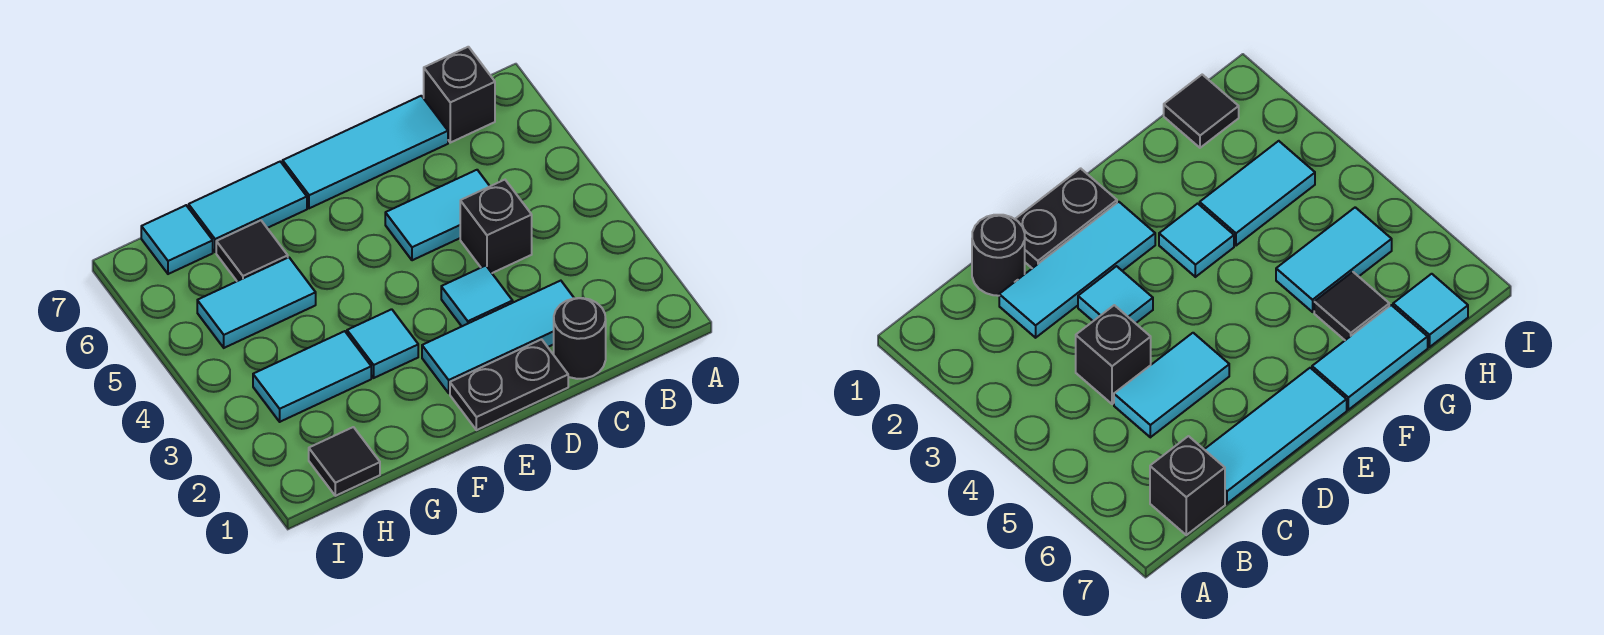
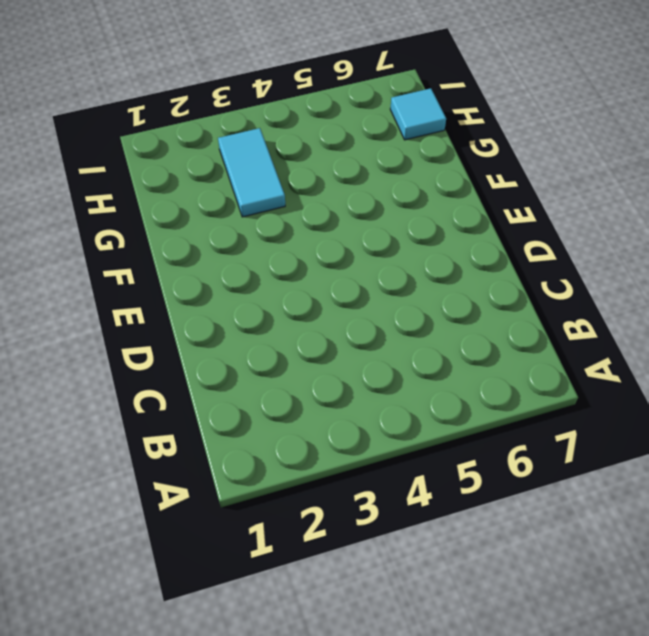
none -> black 1x1 brick [424,47,495,143]
none -> black 1x1 round brick [554,298,606,379]
none -> cyan 1x3 tile [422,281,574,393]

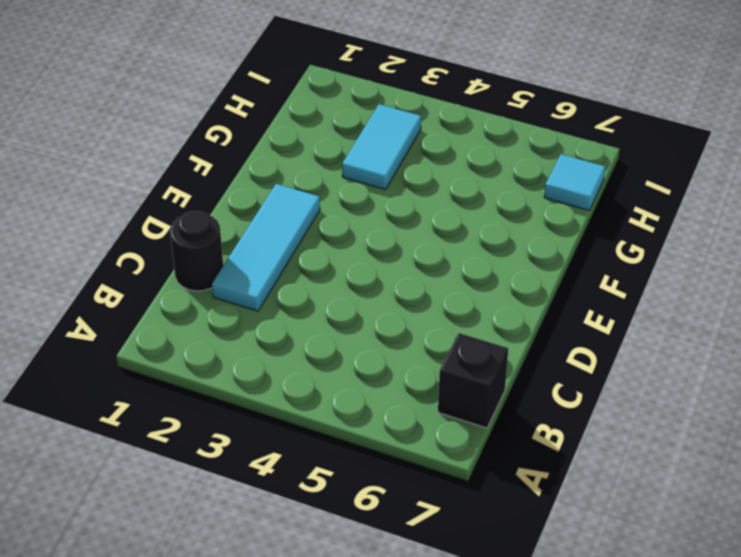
none -> black 1x1 brick [460,180,532,273]
none -> cyan 1x2 tile [385,170,490,260]
none -> cyan 1x3 tile [283,96,448,208]

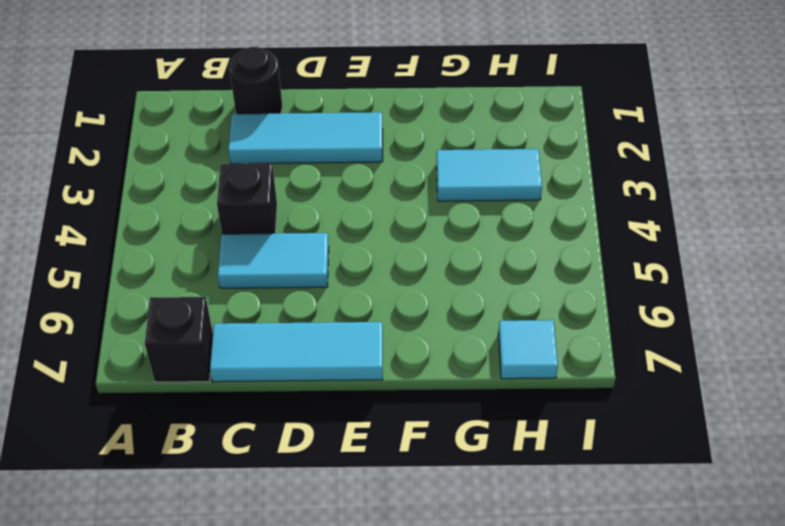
none -> black 1x2 plate [450,339,568,430]
none -> cyan 1x1 tile [441,266,513,326]
none -> cyan 1x1 tile [347,309,418,378]

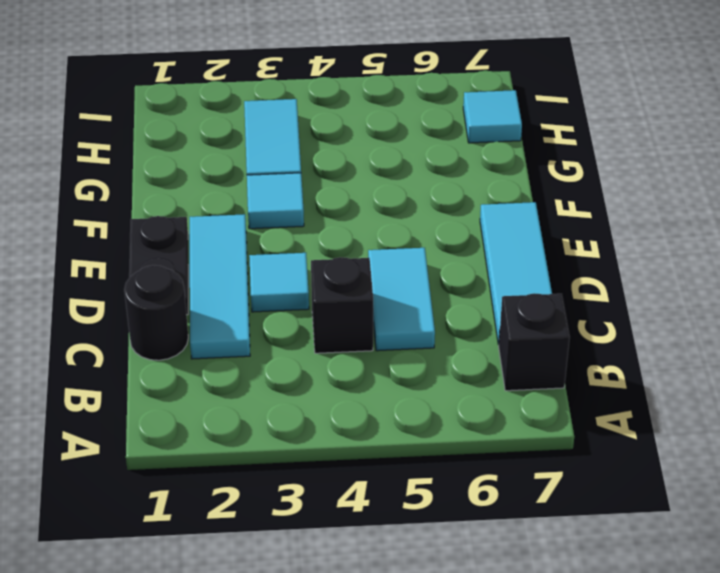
none -> cyan 1x2 tile [189,162,307,252]
none -> cyan 1x2 tile [197,257,316,348]
none -> black 1x1 tile [216,220,288,281]

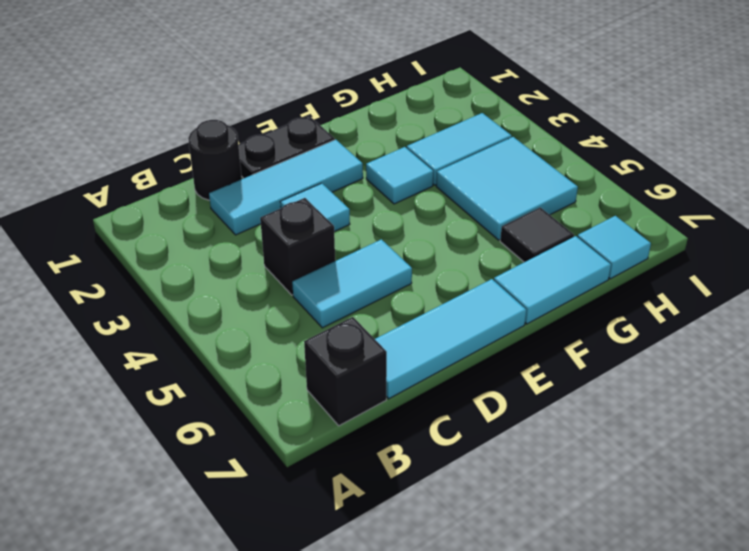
cyan 2x2 tile [436,137,578,240] -> cyan 1x2 tile [197,257,316,348]
none -> black 1x1 tile [309,427,380,496]

